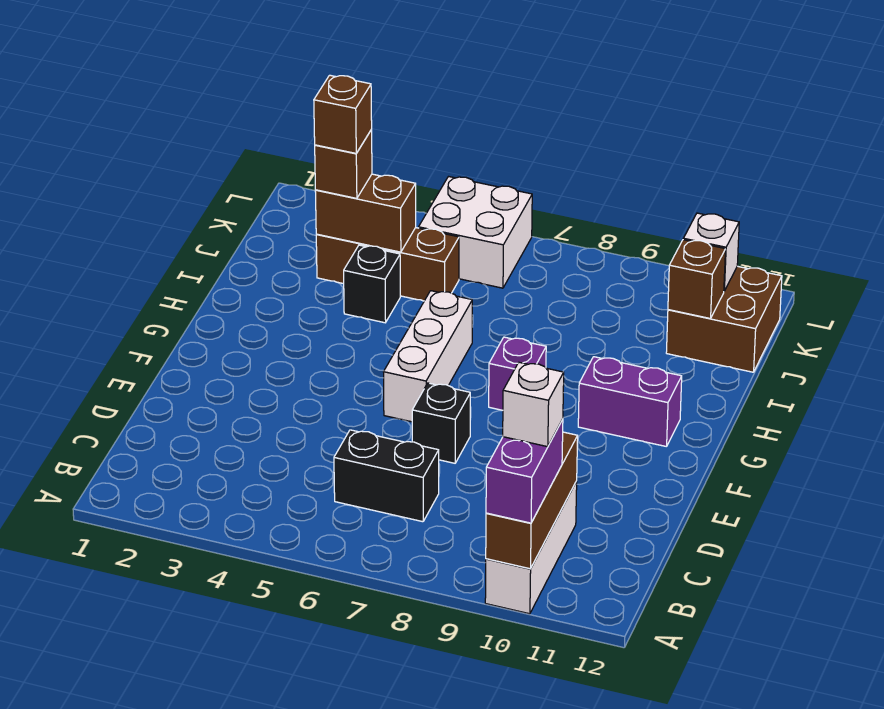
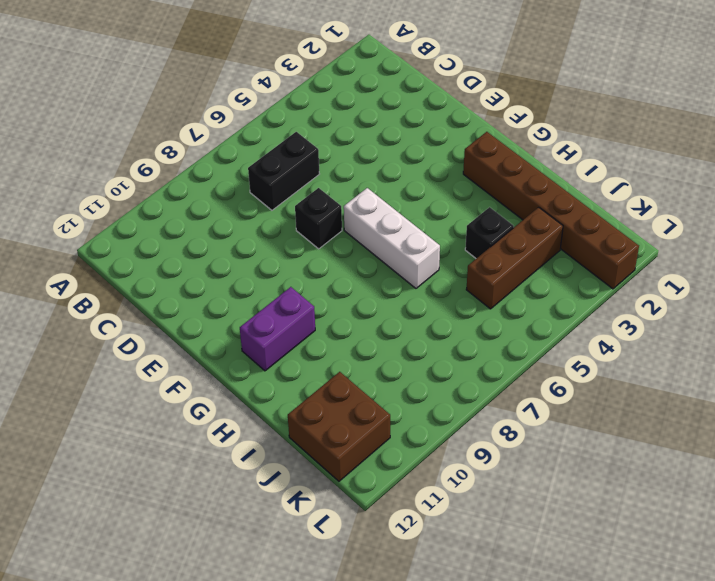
brown 1x6 brick [463,132,639,289] -> none
none -> white 1x3 brick [485,481,577,614]
none -> purple 1x1 brick [489,337,546,410]
none -> white 2x2 brick [419,177,532,288]

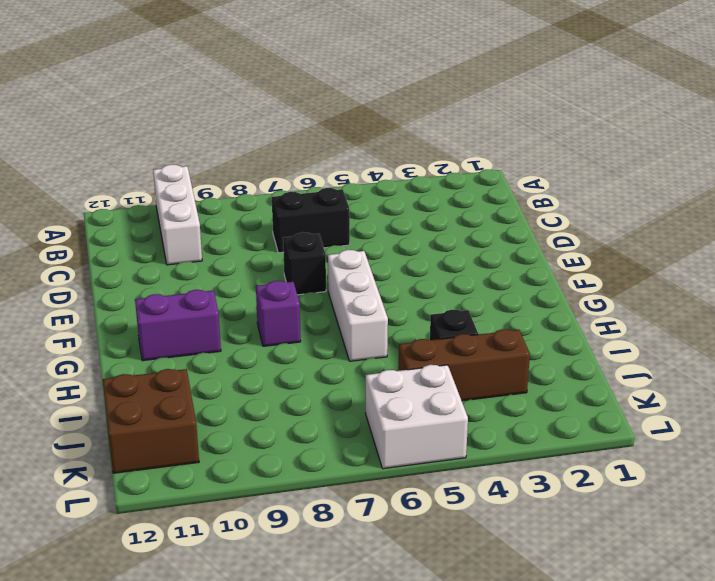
none -> brown 1x3 brick [486,432,578,569]
none -> brown 1x2 brick [315,174,416,252]
none -> brown 1x1 brick [668,240,726,318]

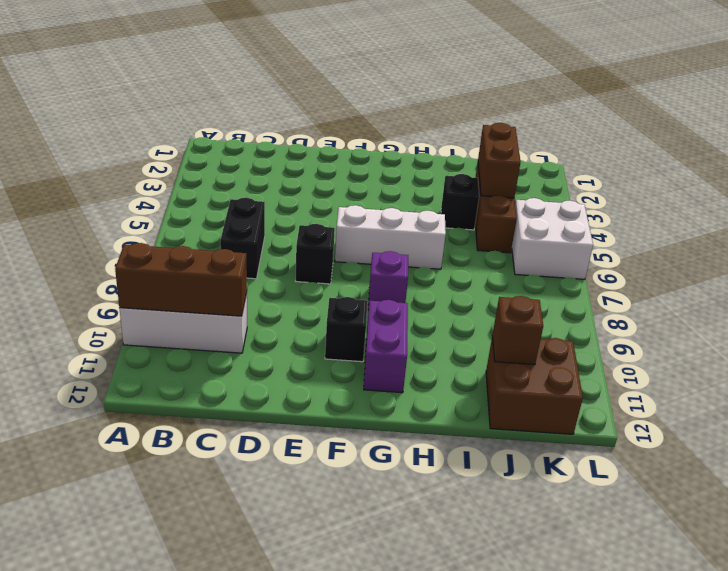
black 1x1 brick [325,297,368,362] -> none
none -> white 1x1 brick [683,213,739,291]
none -> purple 1x2 brick [486,419,563,523]
none -> brown 1x1 brick [315,130,372,198]

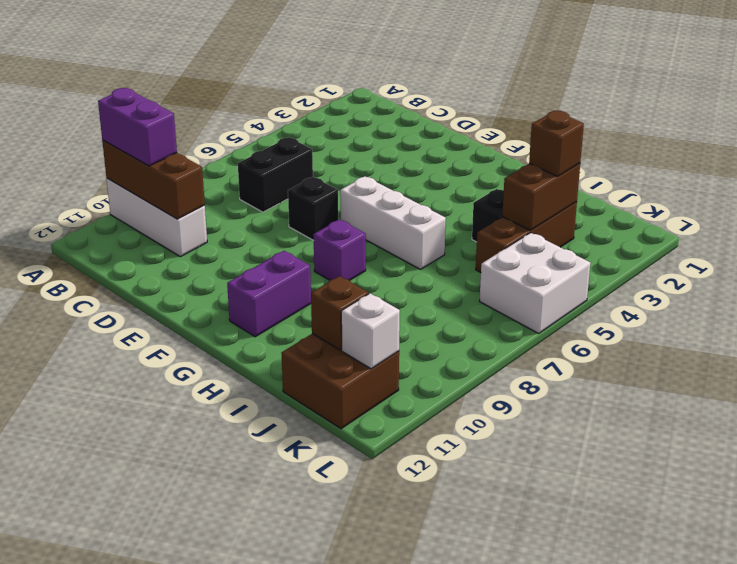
none -> white 1x1 brick [503,362,564,447]
none -> brown 1x1 brick [314,75,372,153]

